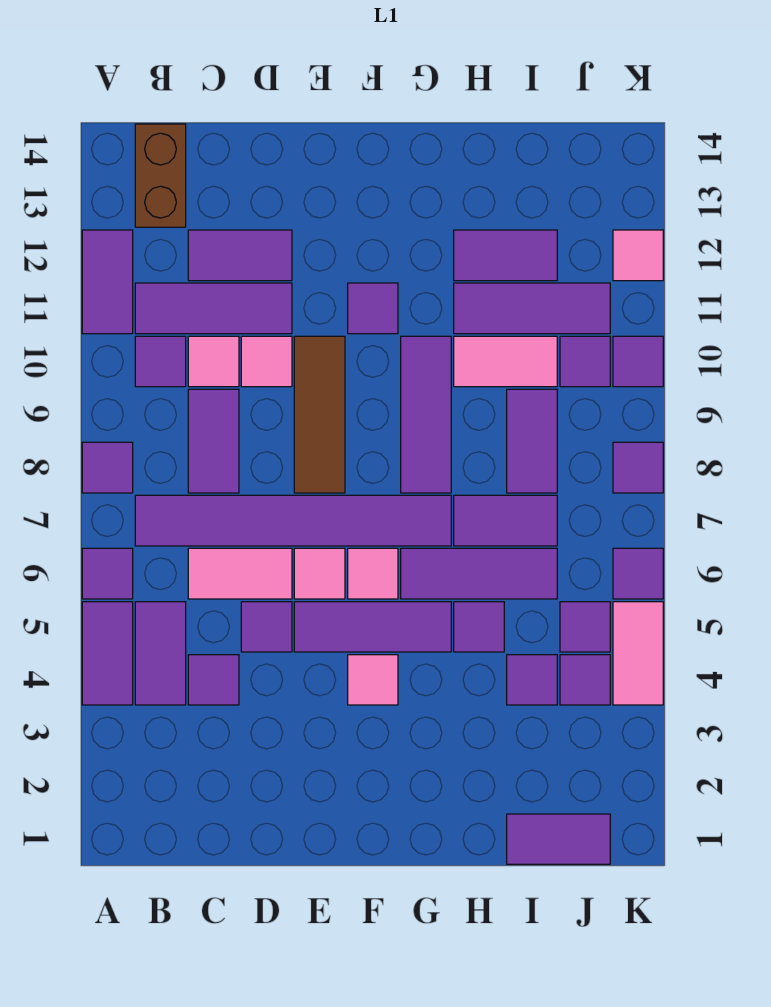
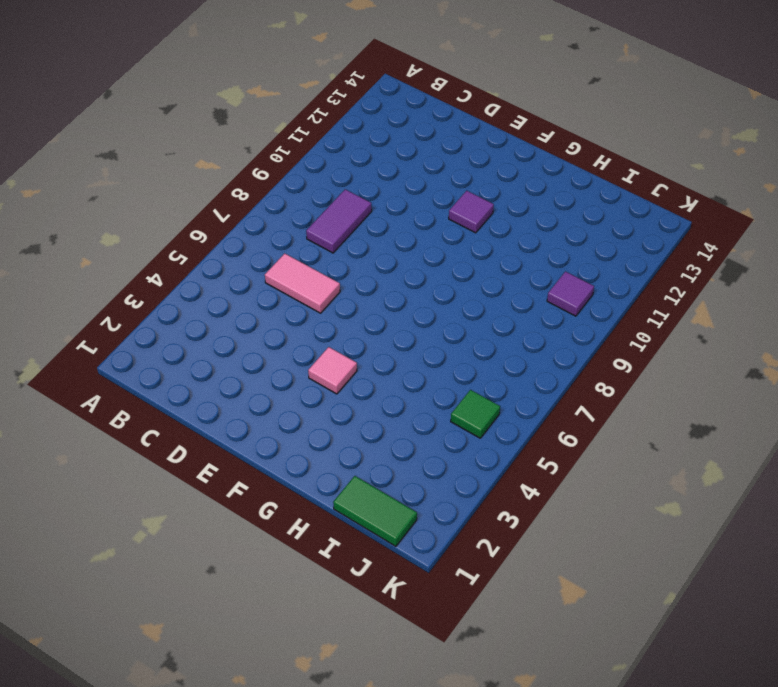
green 1x2 tile [333,476,417,546] -> purple 1x2 tile [507,814,610,864]
green 1x1 tile [451,390,500,438] -> purple 1x1 tile [560,602,610,652]
none -> purple 1x2 tile [82,602,133,705]
none -> purple 1x1 tile [82,548,133,599]
none -> purple 1x1 tile [82,442,133,493]
none -> purple 1x2 tile [82,230,133,334]

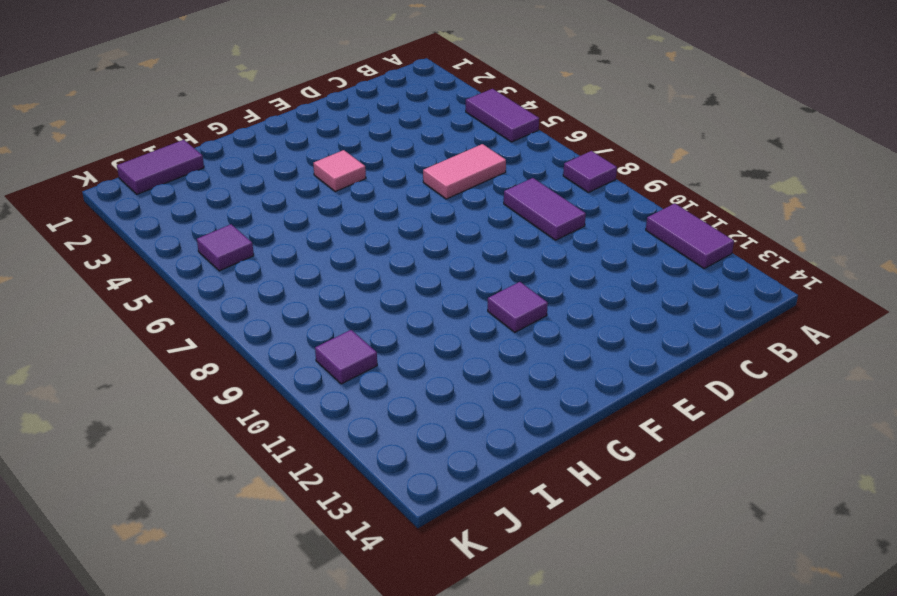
none -> purple 1x1 tile [82,548,133,599]
none -> purple 1x2 tile [135,602,186,705]
none -> purple 1x6 tile [135,495,451,546]
none -> purple 1x1 tile [135,336,186,387]

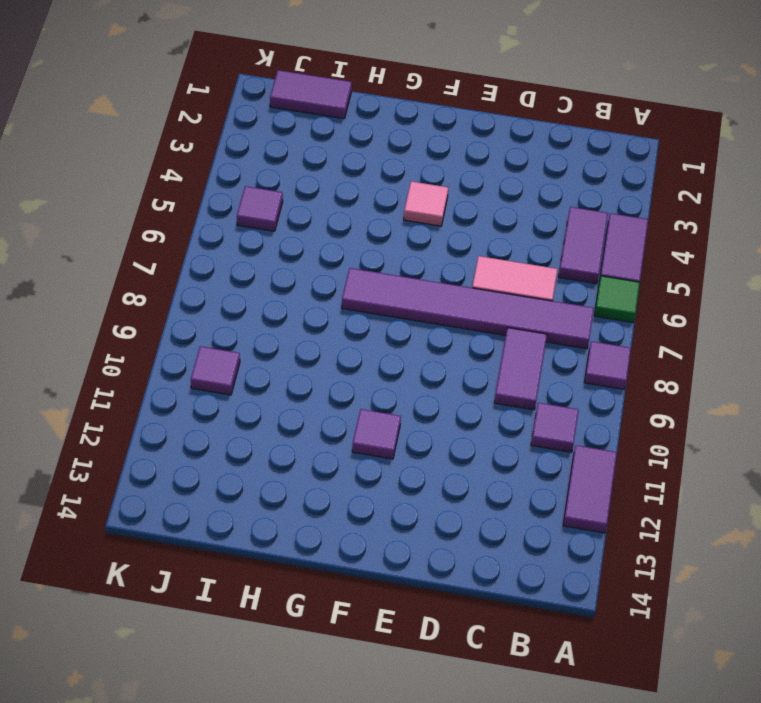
green 1x1 tile [594,276,640,323] -> purple 1x1 tile [82,548,133,599]
none -> purple 1x3 tile [135,283,292,334]
none -> brown 1x2 brick [135,124,186,227]
none -> purple 1x1 tile [188,655,239,705]
none -> pink 1x1 tile [188,336,239,387]

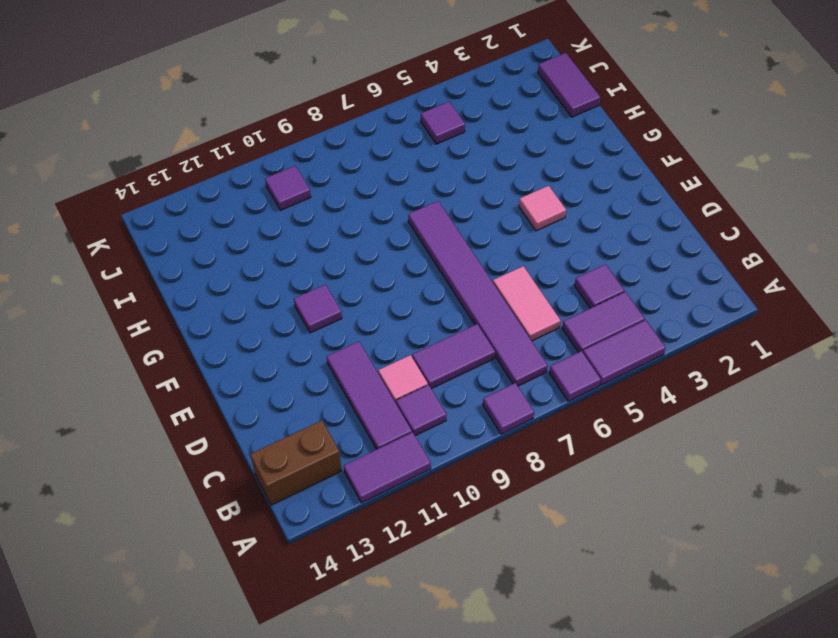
none -> purple 1x2 tile [188,230,292,281]
none -> purple 1x1 tile [241,602,292,652]
none -> pink 1x1 tile [241,336,292,387]
none -> purple 1x3 tile [294,602,451,652]

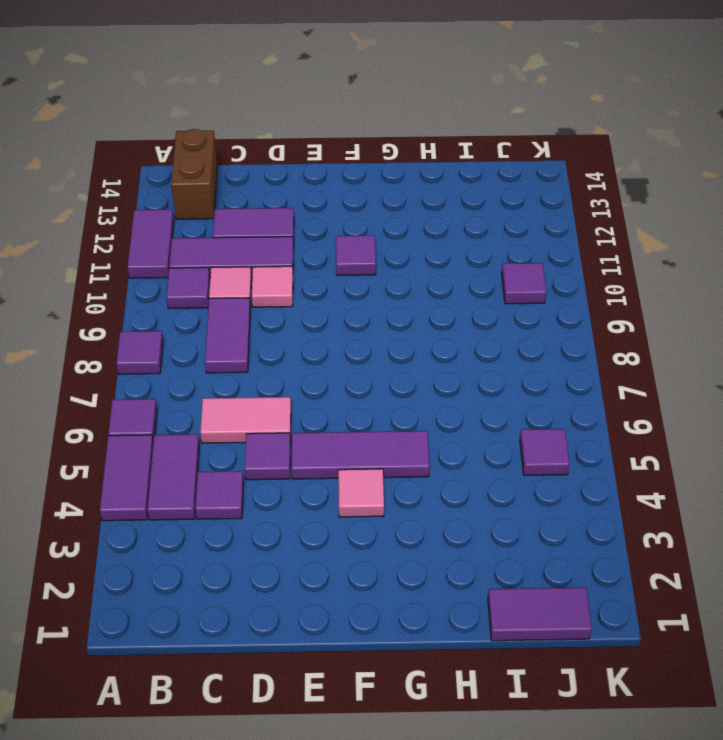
none -> purple 1x6 tile [135,495,451,546]
none -> pink 1x1 tile [294,548,345,599]
none -> brown 1x3 tile [294,336,345,493]
none -> pink 1x1 tile [348,548,398,599]

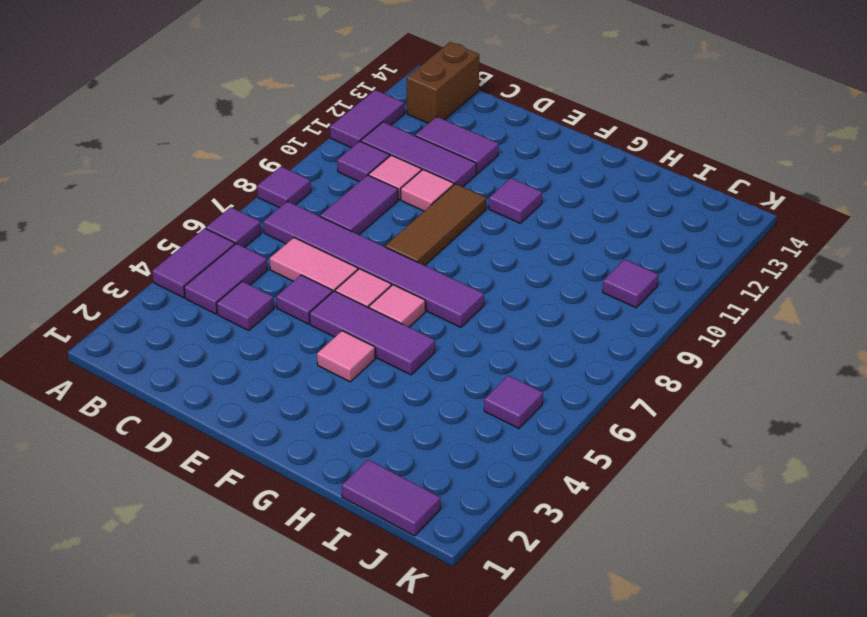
none -> purple 1x3 tile [401,548,557,599]
none -> purple 1x3 tile [401,336,451,493]
none -> purple 1x1 tile [454,602,504,652]
none -> purple 1x2 tile [454,495,557,546]

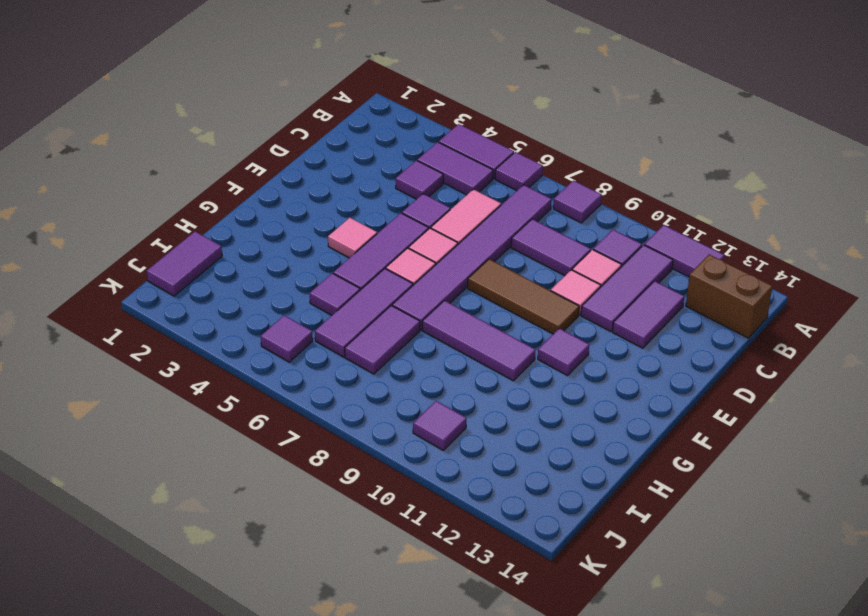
none -> pink 1x2 tile [454,336,557,387]
none -> purple 1x3 tile [454,283,610,334]
none -> purple 1x2 tile [454,230,557,281]
none -> purple 1x1 tile [507,655,557,705]

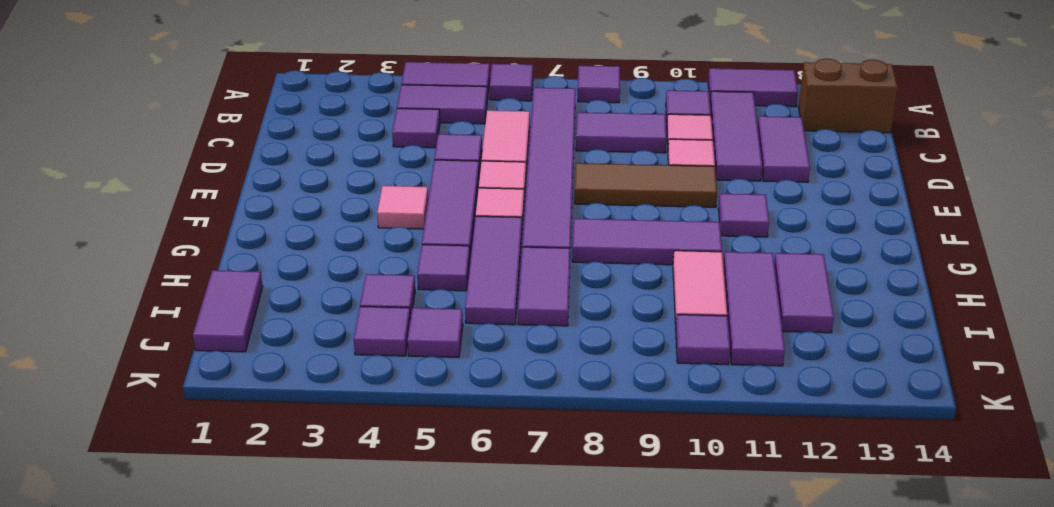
none -> purple 1x2 tile [507,389,557,493]
none -> pink 1x2 tile [613,602,663,705]
none -> purple 1x1 tile [613,548,663,599]
none -> purple 1x1 tile [613,442,663,493]

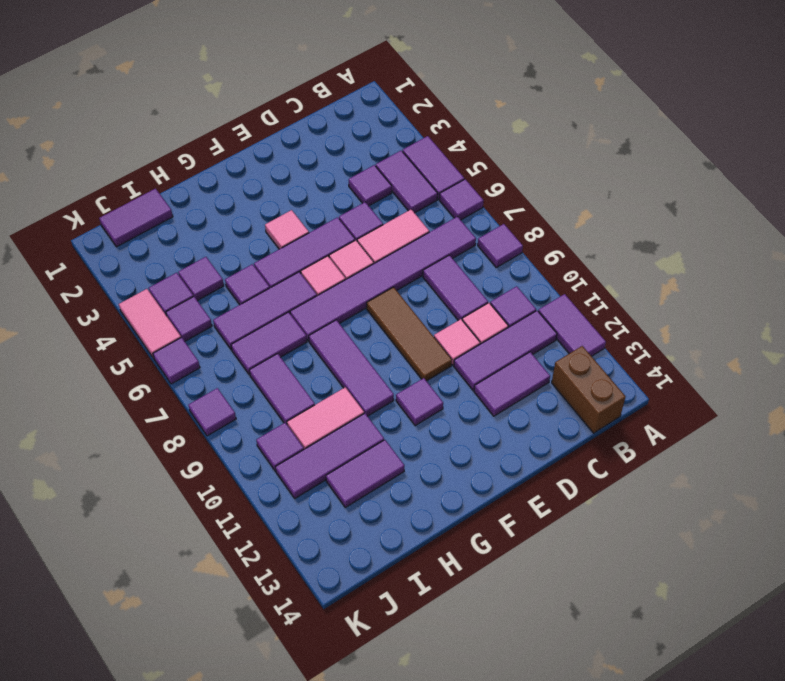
none -> purple 1x1 tile [613,336,663,387]
none -> pink 1x1 tile [613,230,663,281]

